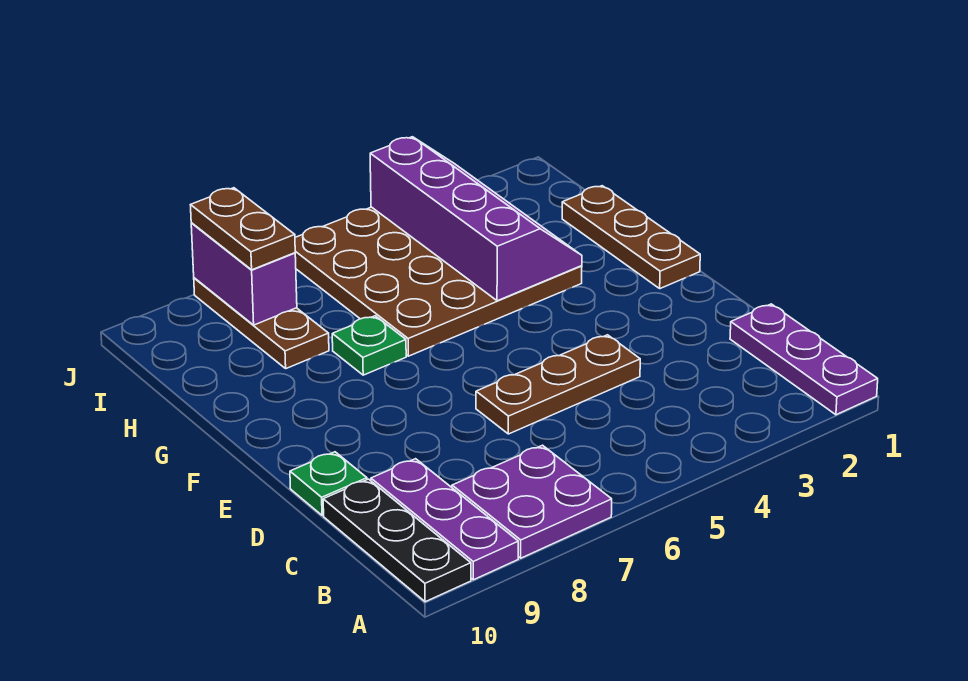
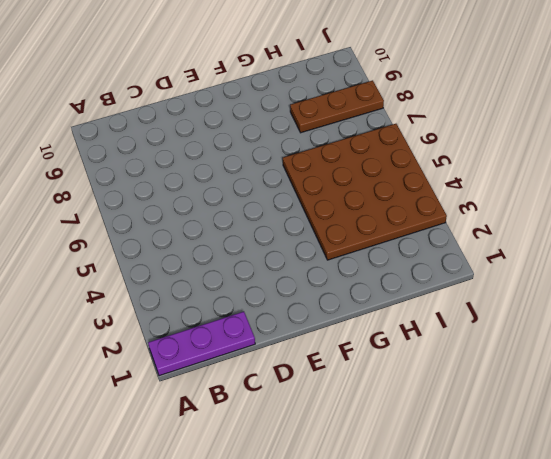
none -> purple 2x2 plate [452,445,612,558]
none -> purple 1x3 plate [371,459,518,580]
none -> black 1x3 plate [323,479,471,602]

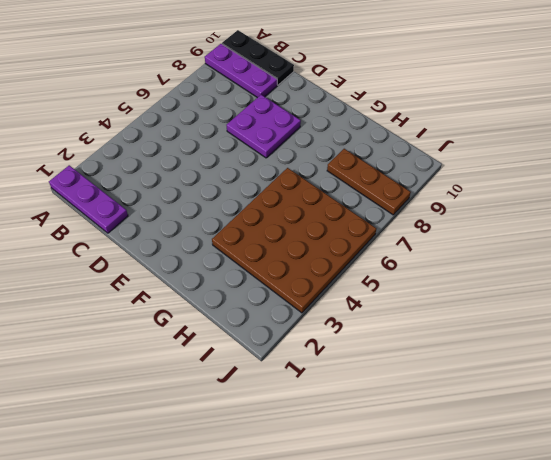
purple 2x2 plate [227,95,301,158] -> purple 2x2 plate moved to [452,445,612,558]
none -> brown 1x3 plate [476,335,640,434]
none -> green 1x1 plate [290,452,367,515]
none -> brown 1x3 plate [562,186,700,288]

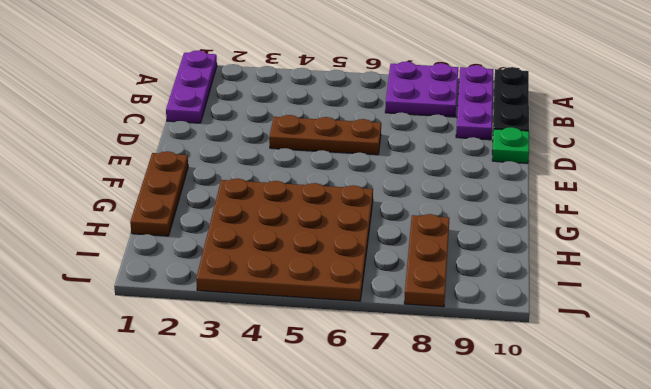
none -> green 1x1 plate [332,316,406,375]
none -> purple 2x4 slope [370,137,582,301]
none -> purple 1x2 brick [191,223,297,325]

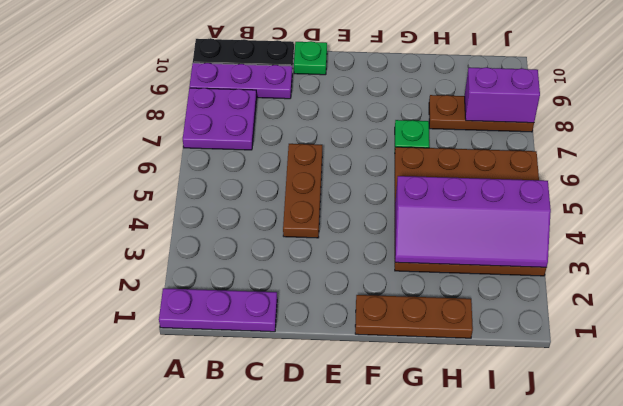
none -> brown 1x2 plate [191,188,295,270]

